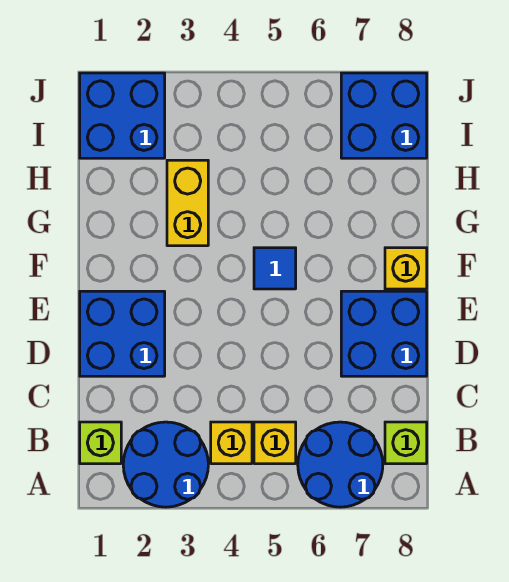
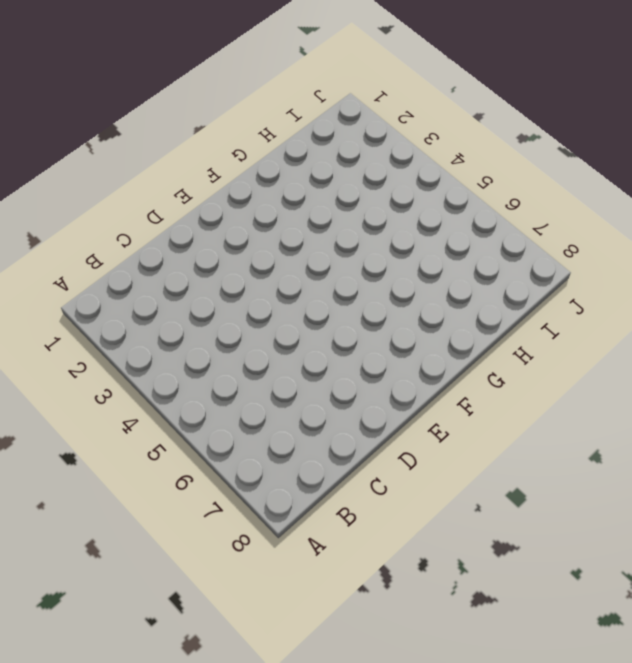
none -> blue 2x2 round brick [123,422,208,507]
none -> blue 2x2 round brick [298,422,383,507]
none -> lime 1x1 brick [80,422,121,464]

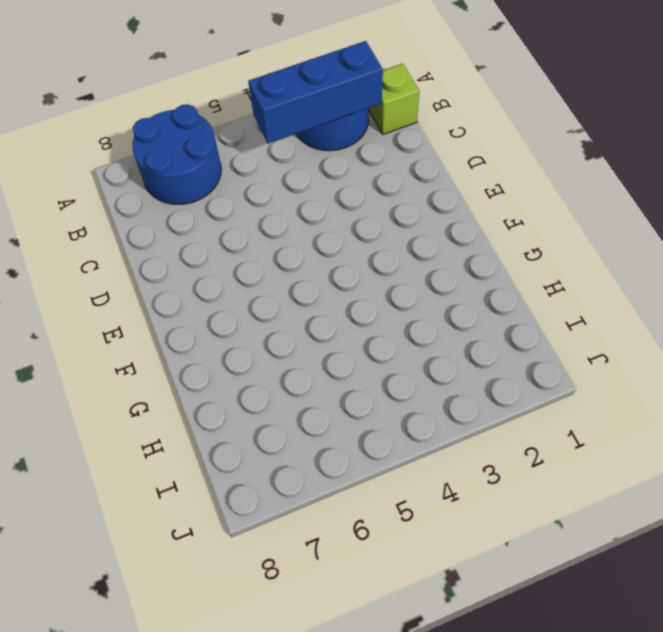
blue 1x3 brick [248,41,383,143] -> none
none -> yellow 1x1 brick [211,422,252,464]
none -> yellow 1x1 brick [254,422,296,464]
none -> lime 1x1 brick [385,422,427,464]

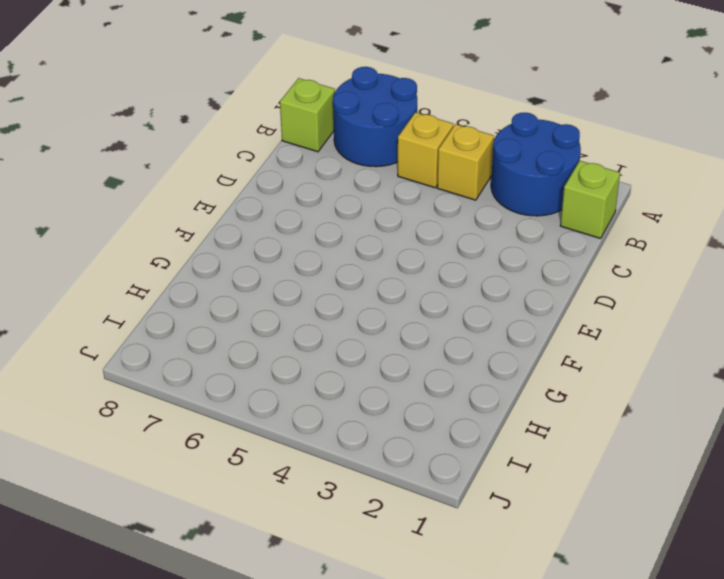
none -> blue 2x2 brick [80,291,165,376]
none -> blue 2x2 brick [341,291,427,376]
none -> blue 1x1 tile [254,248,296,289]

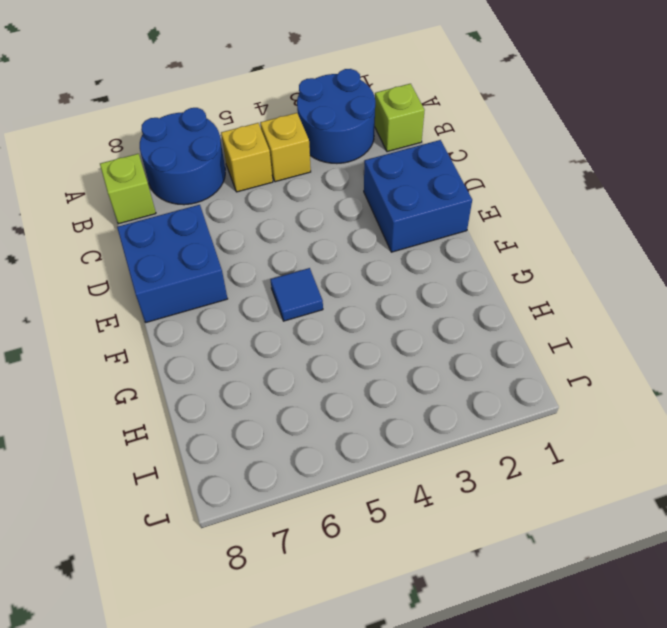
none -> yellow 1x1 brick [385,248,427,289]
none -> yellow 1x2 brick [167,160,208,246]
none -> blue 2x2 brick [80,73,165,158]

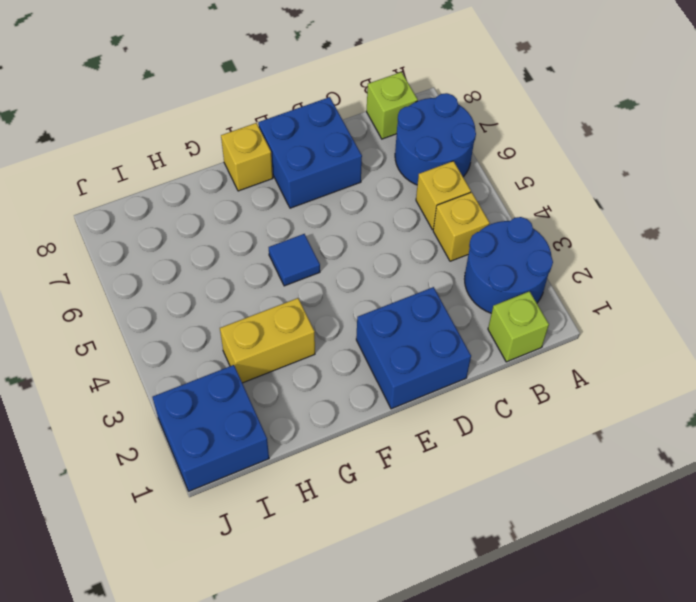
none -> blue 2x2 brick [341,73,427,158]

